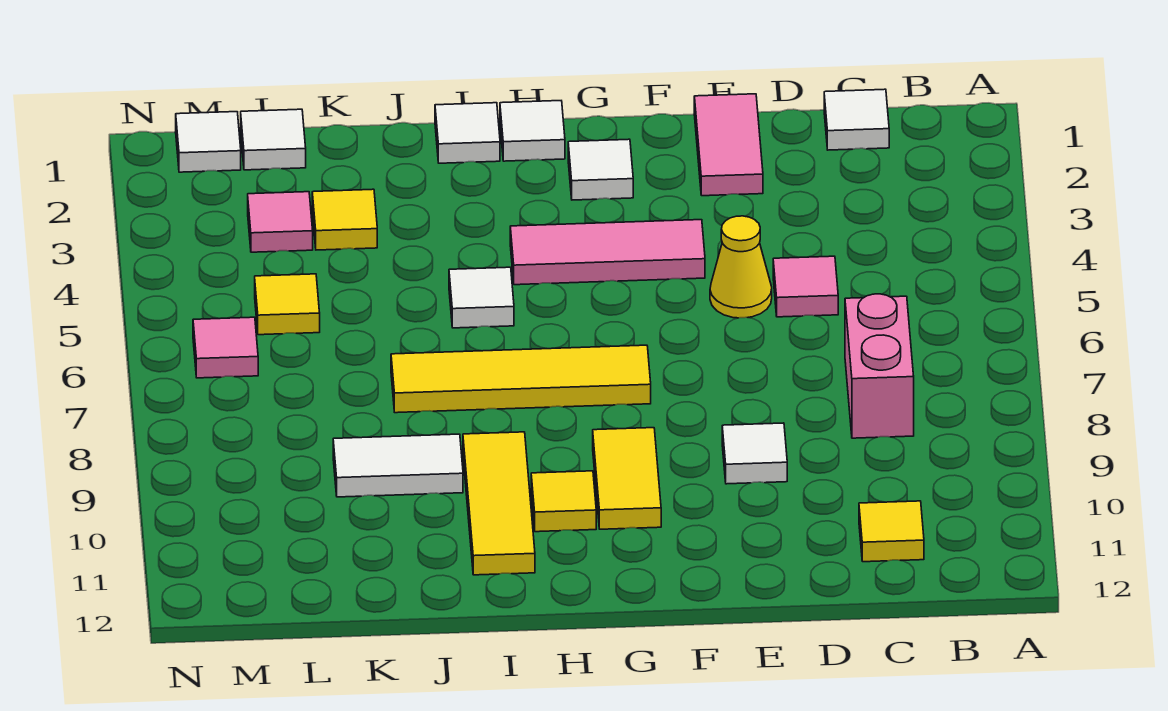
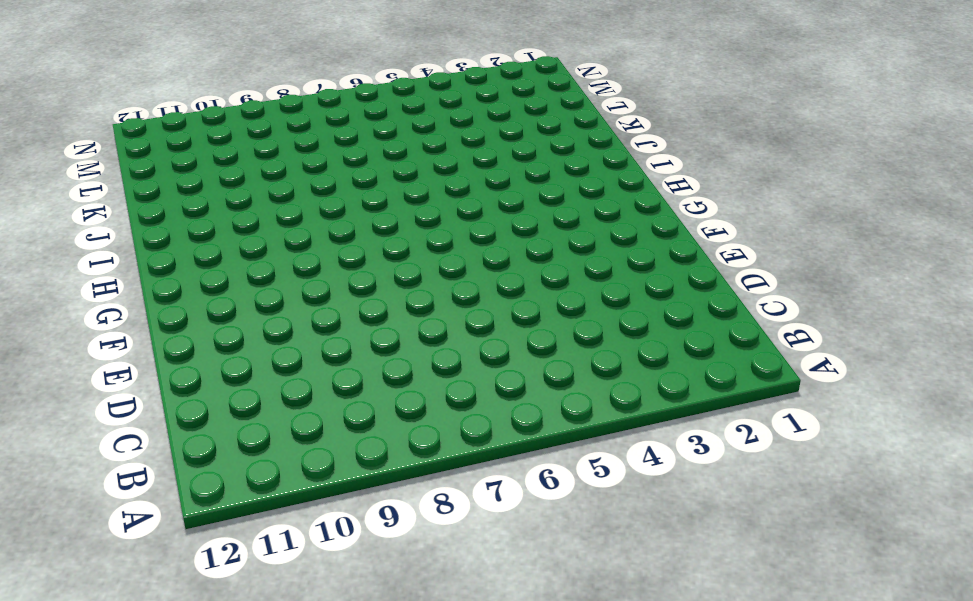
none -> white 1x1 tile [824,89,889,150]
none -> pink 1x2 brick [845,294,914,438]
none -> yellow 1x1 tile [859,501,924,562]

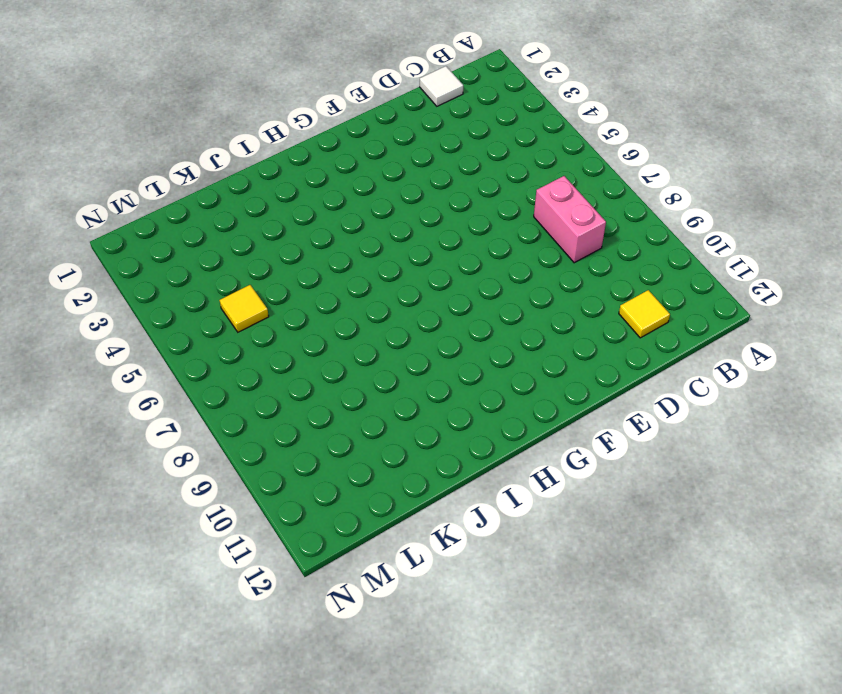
none -> pink 1x1 tile [773,256,838,317]
none -> pink 1x2 tile [694,94,763,196]
none -> yellow 1x1 cone [710,216,772,318]

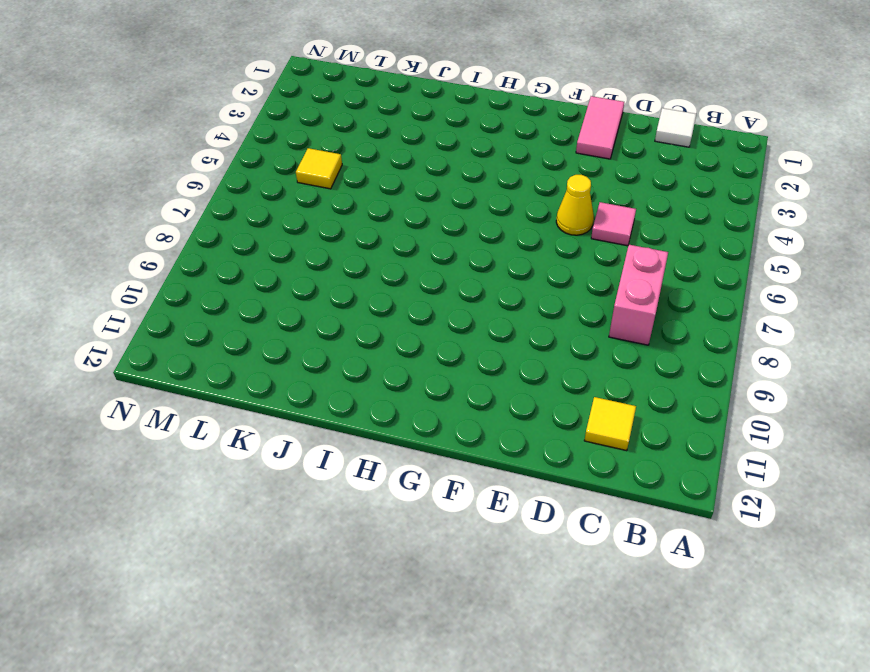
none -> white 1x1 tile [722,423,787,484]
none -> pink 1x3 tile [510,220,705,285]
none -> white 1x1 tile [568,139,633,200]

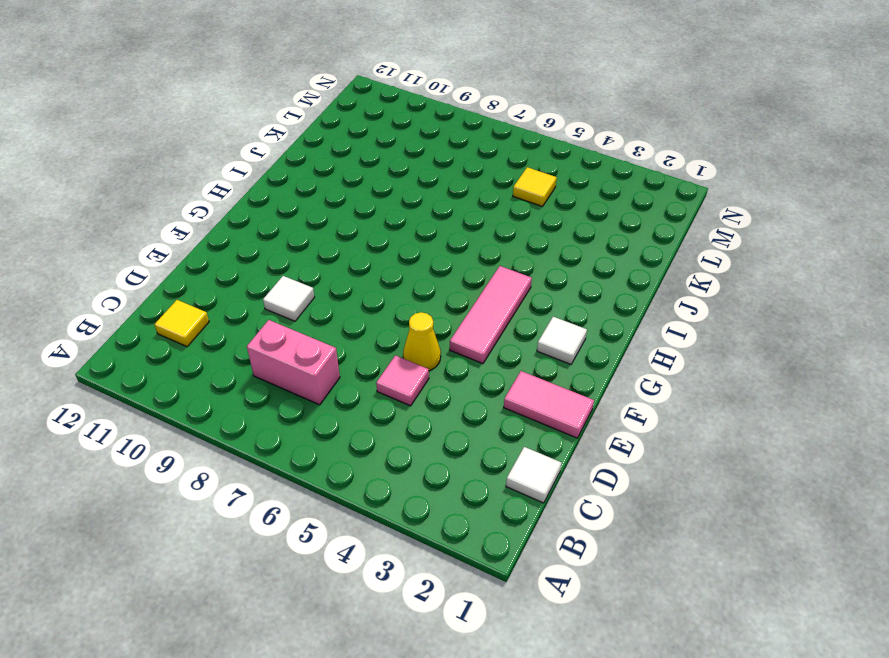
none -> yellow 1x4 tile [391,345,651,413]
none -> yellow 1x2 tile [593,428,661,529]
none -> white 1x1 tile [500,101,565,161]

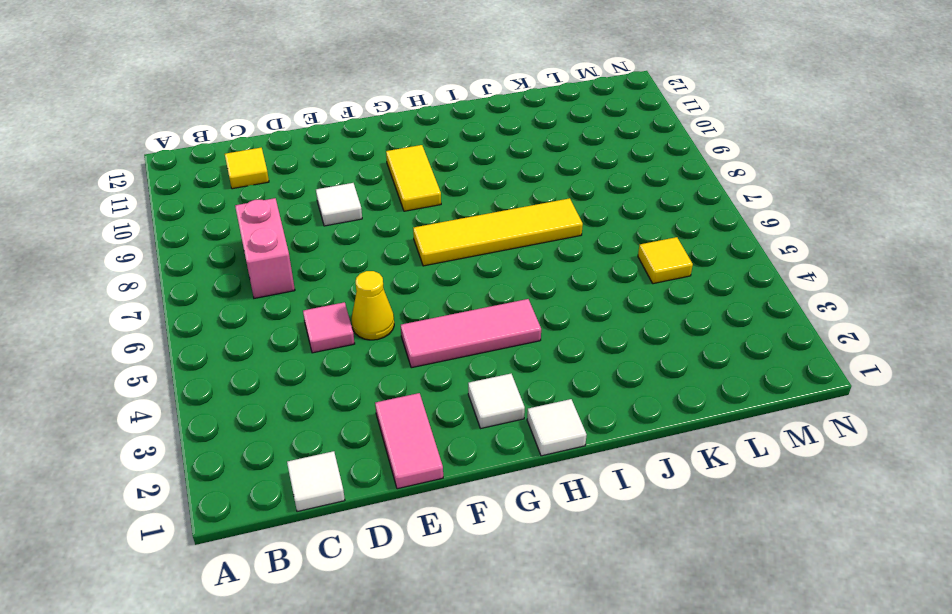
none -> yellow 1x1 tile [531,471,596,532]
none -> white 1x1 tile [435,103,500,163]
none -> white 1x1 tile [449,267,514,328]

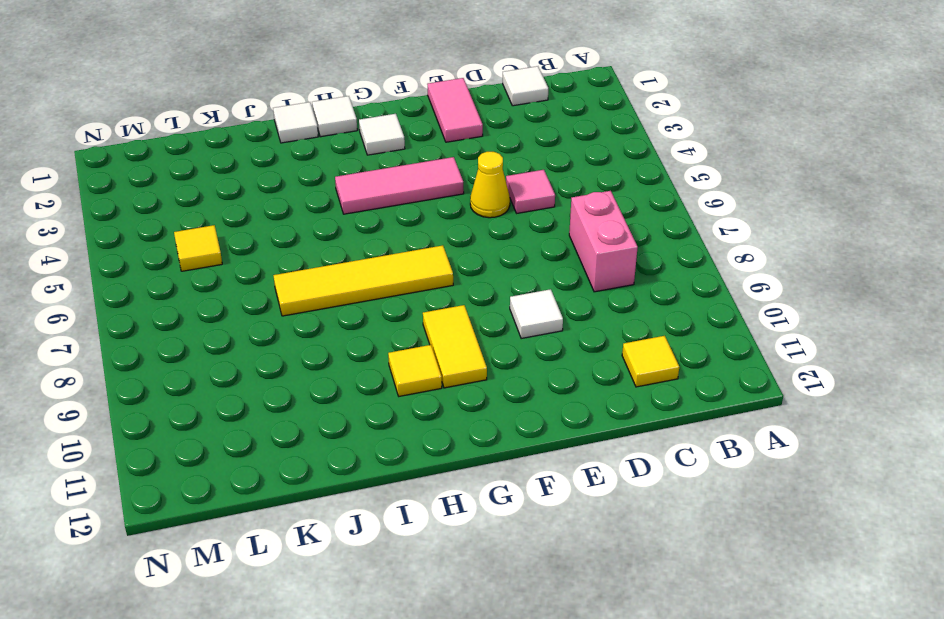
none -> white 1x1 tile [449,267,514,328]
none -> yellow 1x3 tile [463,432,535,575]
none -> white 1x2 tile [333,434,463,497]

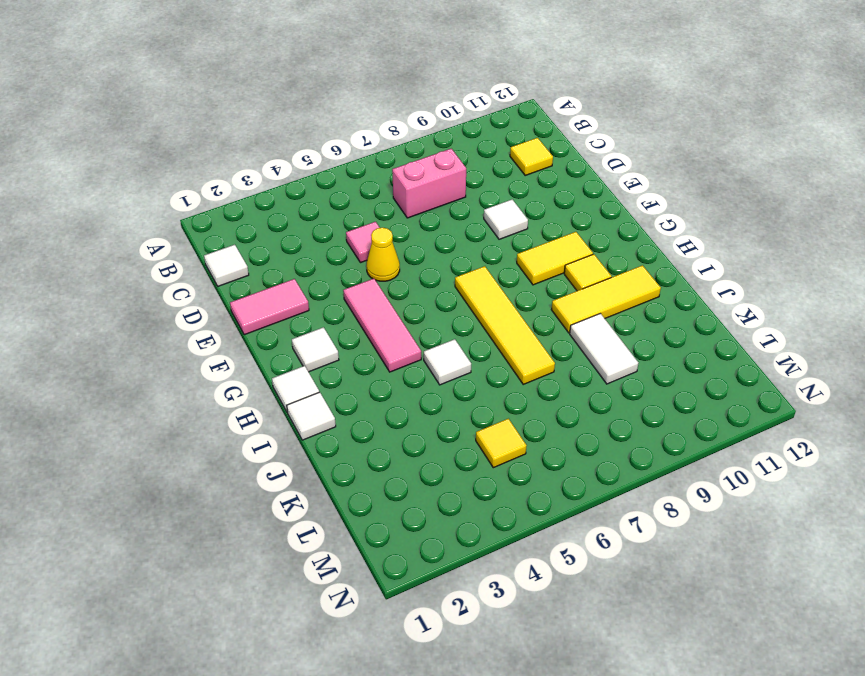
none -> yellow 1x1 tile [312,189,377,250]
none -> white 1x1 tile [241,109,306,170]
none -> pink 1x1 tile [248,192,313,252]

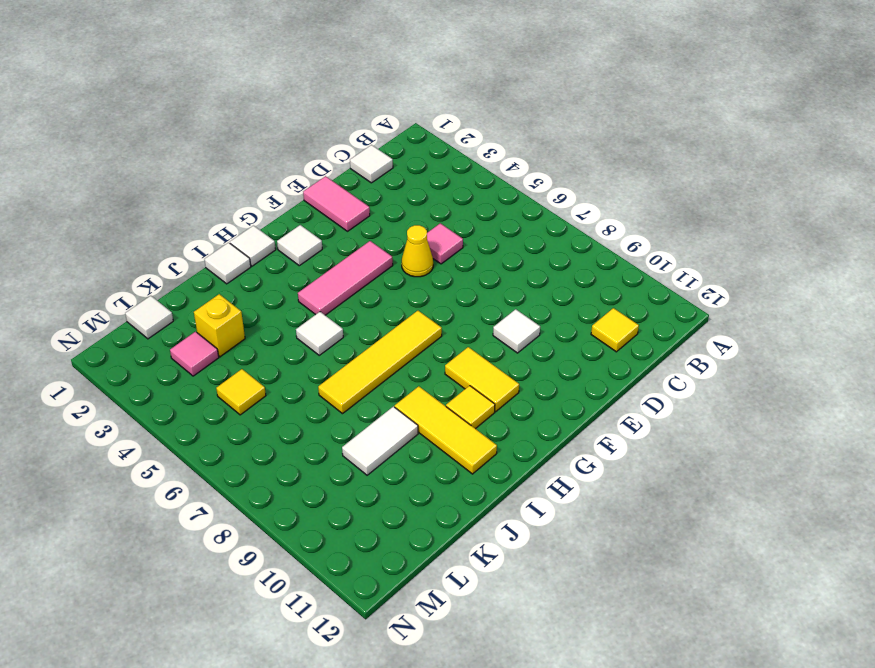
yellow 1x1 brick [194,294,245,357] -> yellow 1x1 tile [312,189,377,250]
none -> pink 1x2 brick [845,294,914,438]
none -> white 1x1 tile [176,112,241,172]
none -> pink 1x1 tile [193,317,258,378]

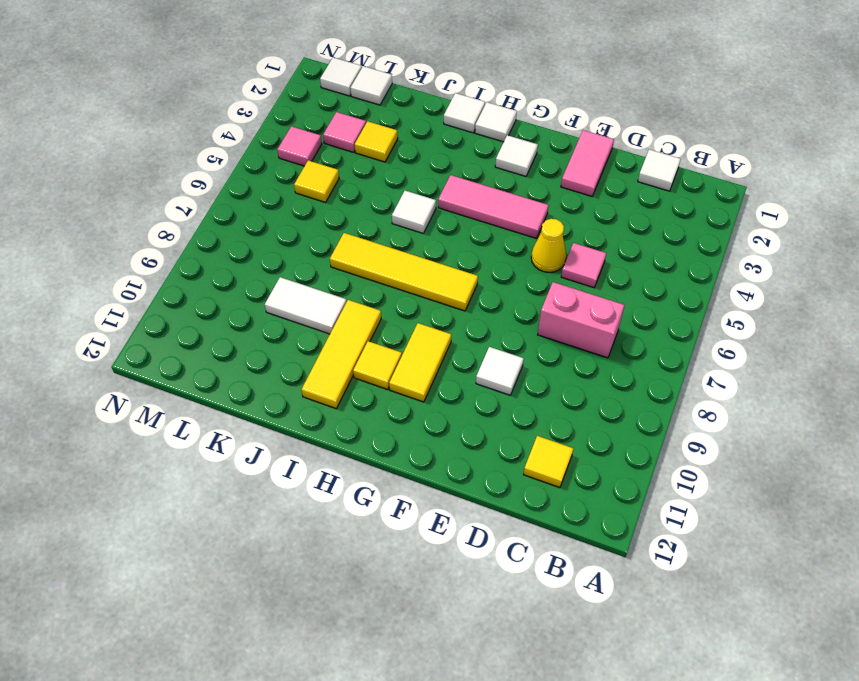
pink 1x2 brick [538,282,624,358] -> pink 1x2 brick turned to [845,294,914,438]
pink 1x1 tile [277,126,322,166] -> pink 1x1 tile moved to [193,317,258,378]

